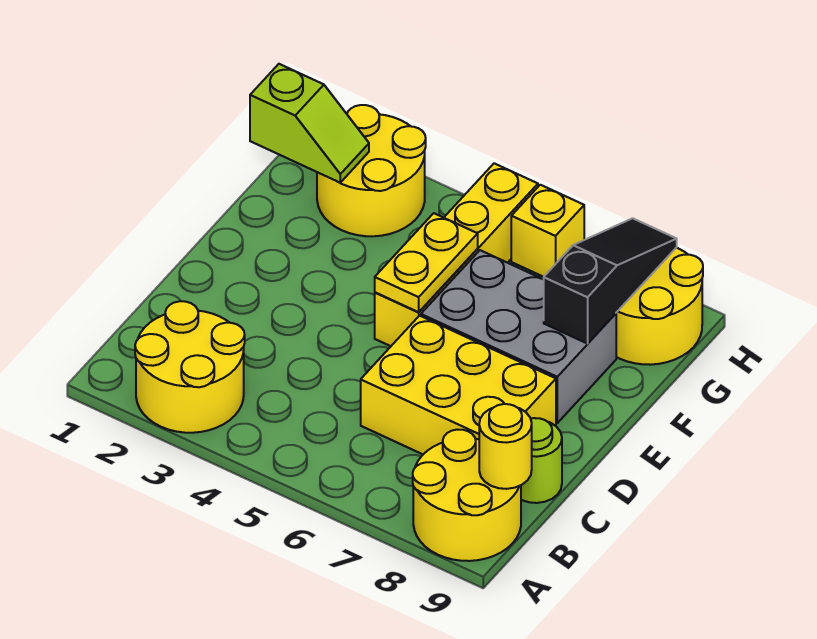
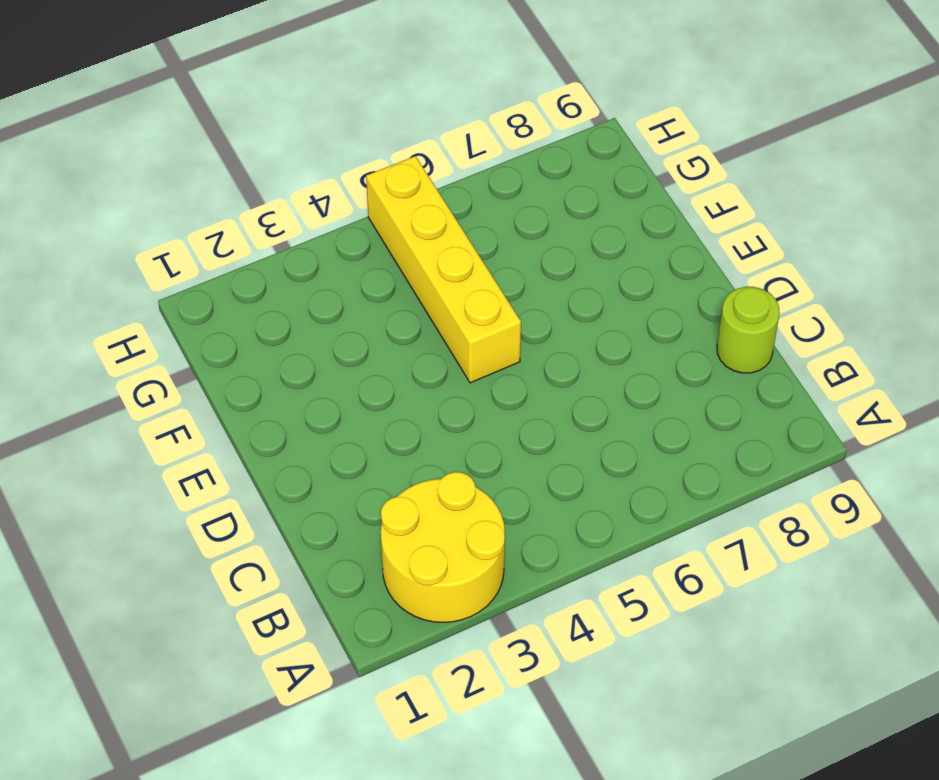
none -> yellow 2x2 round brick [413,430,521,561]
none -> yellow 2x3 brick [361,316,556,454]
none -> grey 2x3 brick [421,250,616,423]

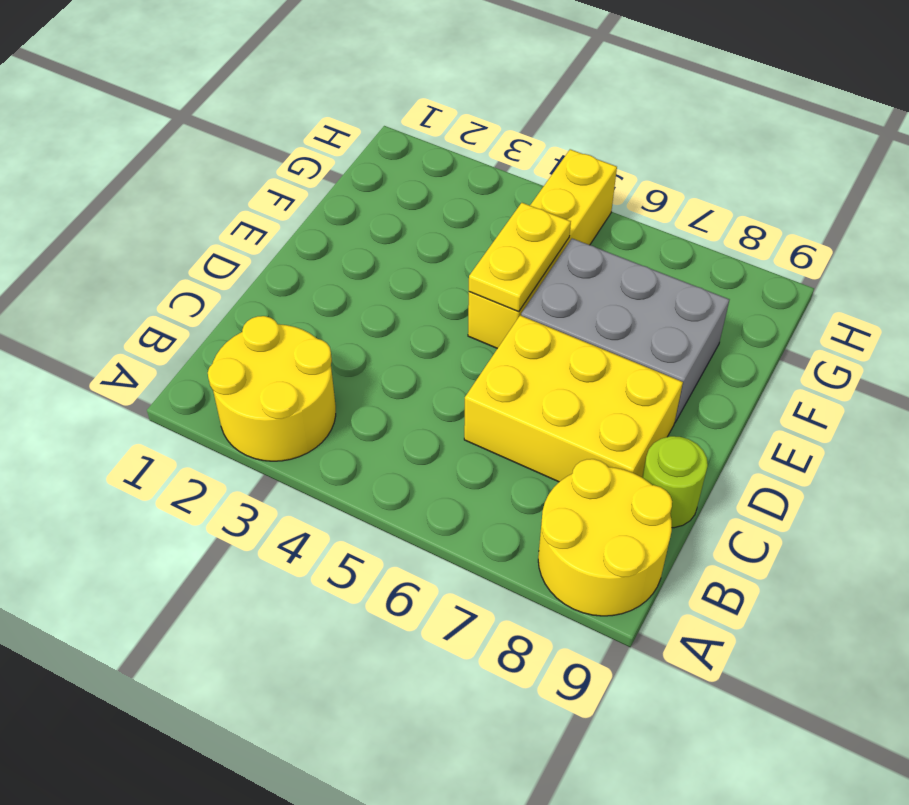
none -> yellow 2x2 round brick [317,105,426,236]
none -> yellow 2x2 round brick [616,248,703,365]
none -> yellow 1x1 brick [511,185,584,277]

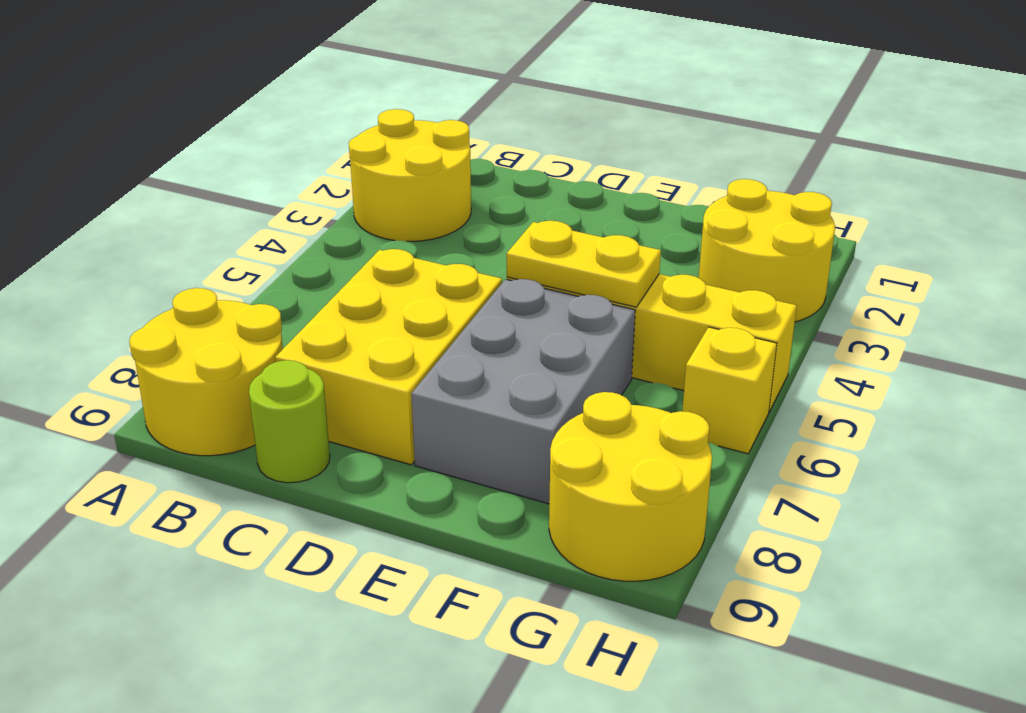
none -> yellow 1x1 round brick [479,404,532,489]
none -> black 1x3 slope [543,218,677,344]
none -> lime 1x2 slope [250,64,369,183]

